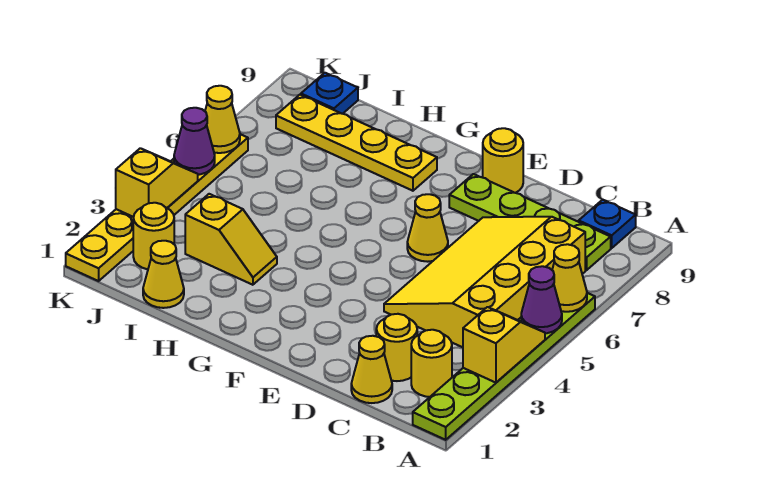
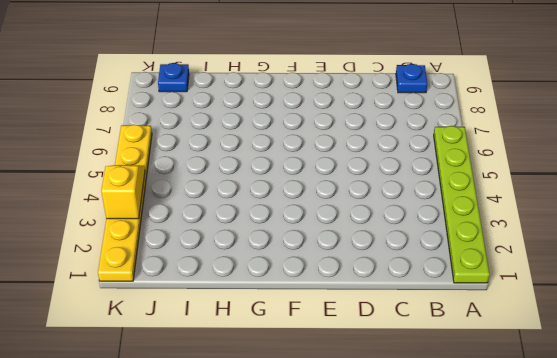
none -> yellow 1x1 round brick [411,330,452,397]
none -> yellow 3x4 slope [384,217,585,347]
none -> lime 1x4 plate [449,174,611,270]

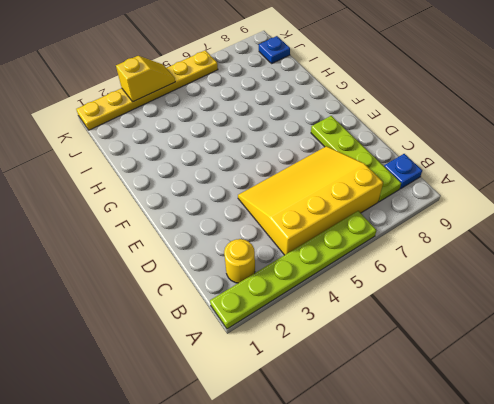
none -> yellow 1x1 cone [351,336,392,403]
none -> yellow 1x1 round brick [376,314,417,381]
none -> yellow 1x1 cone [407,194,448,262]

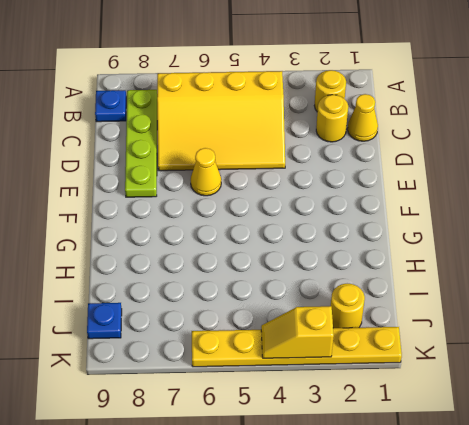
none -> lime 1x6 plate [413,293,595,440]
none -> yellow 1x1 round brick [483,128,523,193]
none -> yellow 1x4 plate [276,95,437,191]

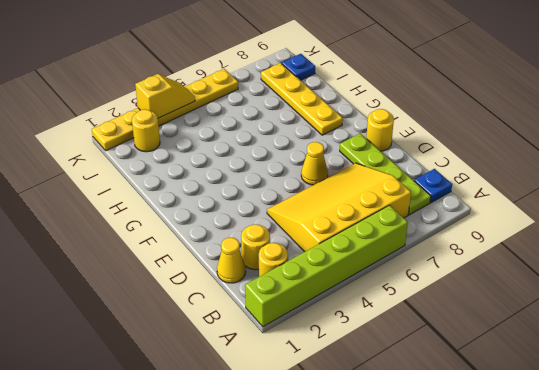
lime 1x6 brick [245,205,408,327] -> lime 1x6 plate [413,293,595,440]
none -> yellow 1x2 slope [185,194,277,285]
none -> yellow 1x1 cone [143,241,184,308]
none -> yellow 1x2 slope [463,307,545,383]

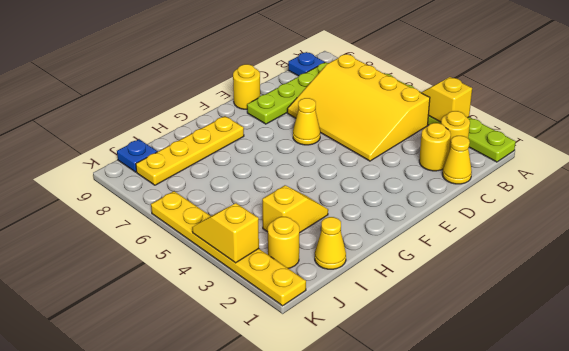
none -> purple 1x1 cone [521,266,562,333]
none -> yellow 1x1 cone [552,244,587,312]
none -> purple 1x1 cone [174,108,215,175]

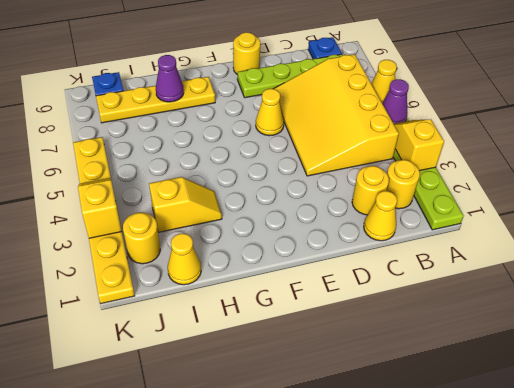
purple 1x1 cone [156,55,184,102] -> purple 1x1 cone moved to [174,108,215,175]
none -> yellow 1x1 cone [205,86,240,153]

